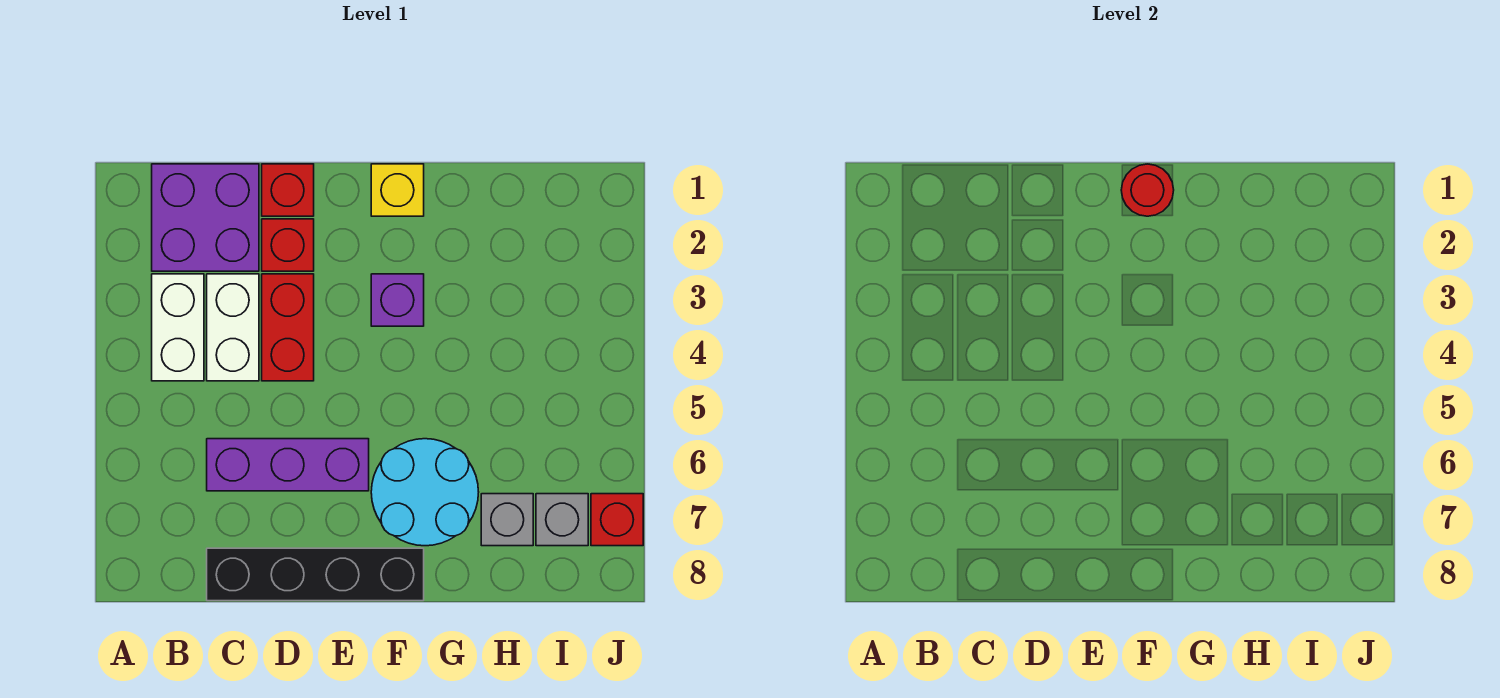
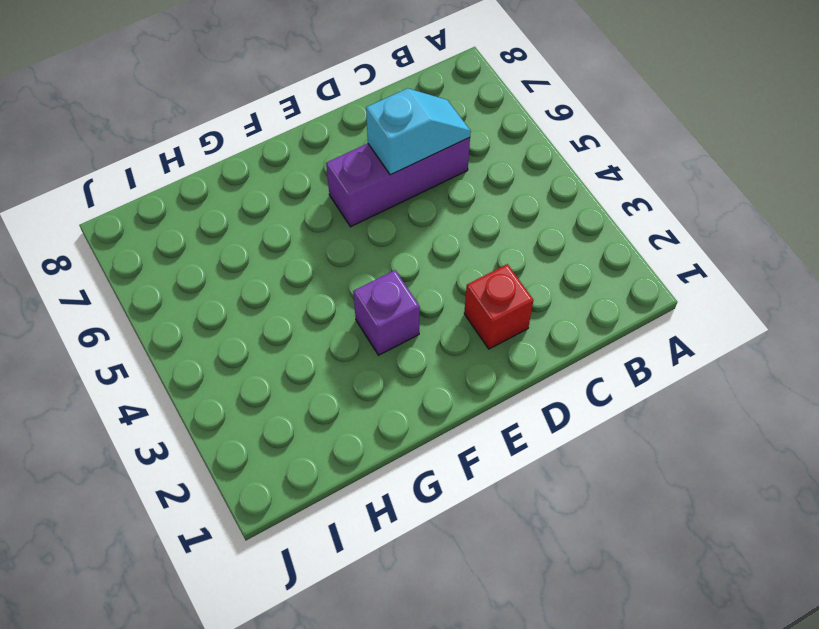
cyan 1x2 slope [366,88,471,175] -> none
none -> purple 2x2 brick [152,164,259,271]
none -> white 1x2 brick [152,274,204,381]
none -> white 1x2 brick [207,274,259,381]

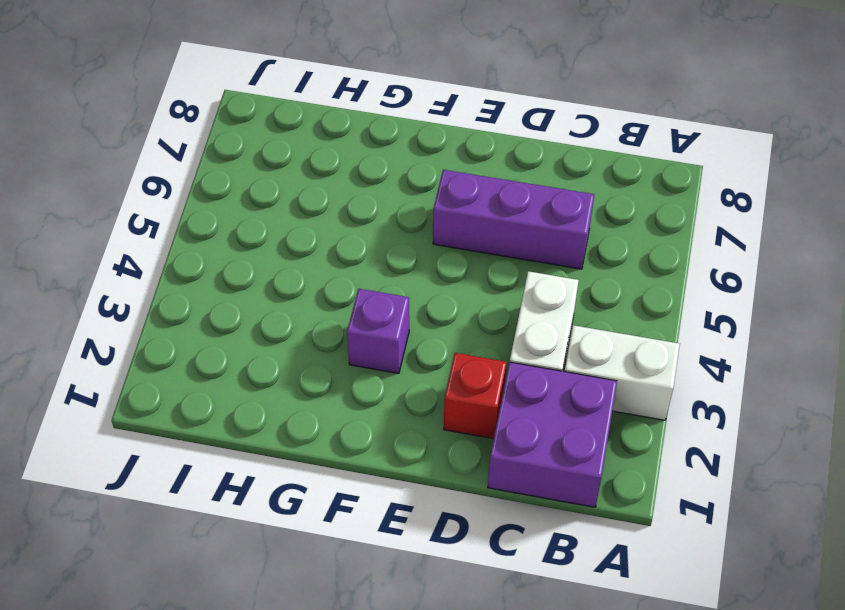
white 1x2 brick [565,325,680,420] -> white 1x2 brick turned to [152,274,204,381]
none -> black 1x4 brick [207,548,424,601]
none -> red 1x1 brick [262,164,314,216]
none -> red 1x2 brick [262,274,314,381]

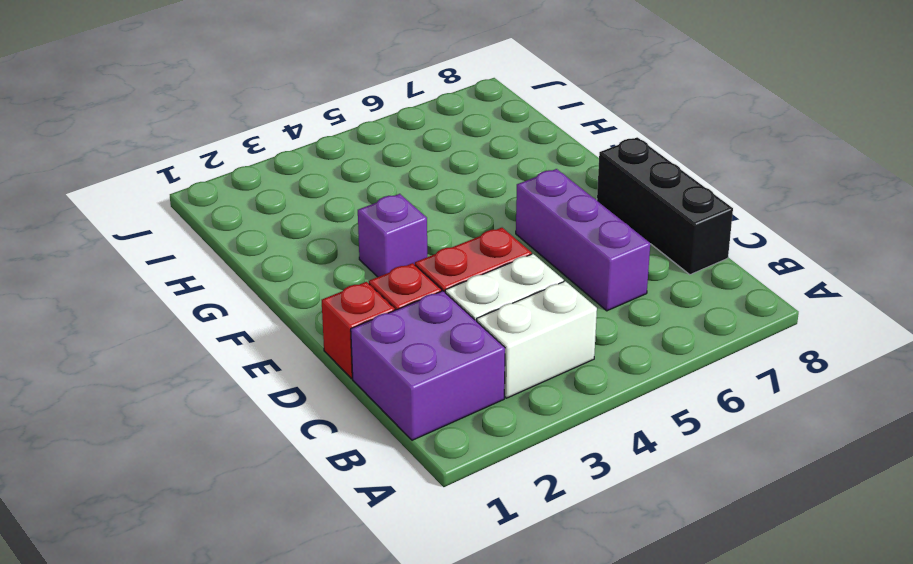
black 1x3 brick [597,137,733,275] -> black 1x4 brick [207,548,424,601]
none -> yellow 1x1 brick [371,164,424,216]
none -> cyan 2x2 round brick [371,439,479,546]
none -> grey 1x1 brick [481,494,533,546]

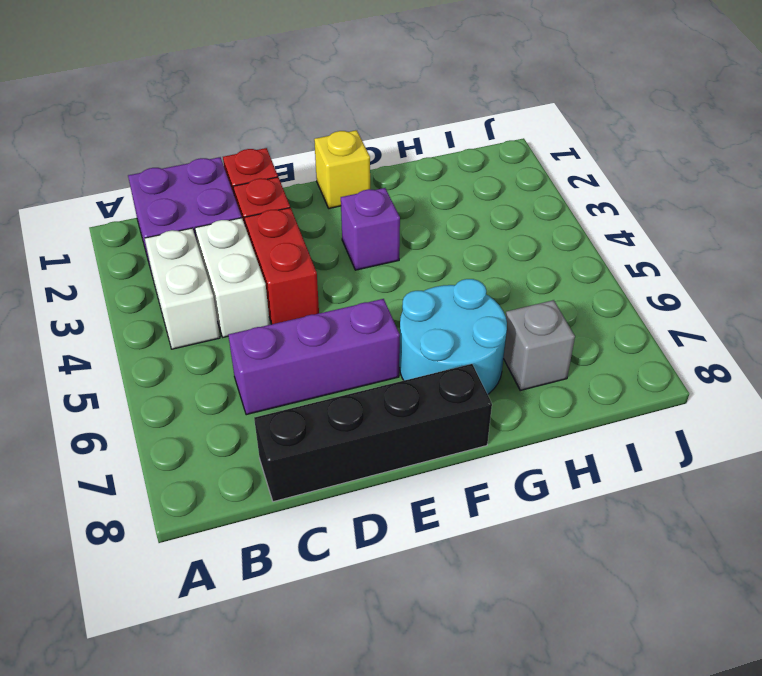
none -> grey 1x1 brick [536,494,588,546]
none -> red 1x1 brick [591,494,643,546]
none -> red 1x1 round brick [1121,164,1174,216]

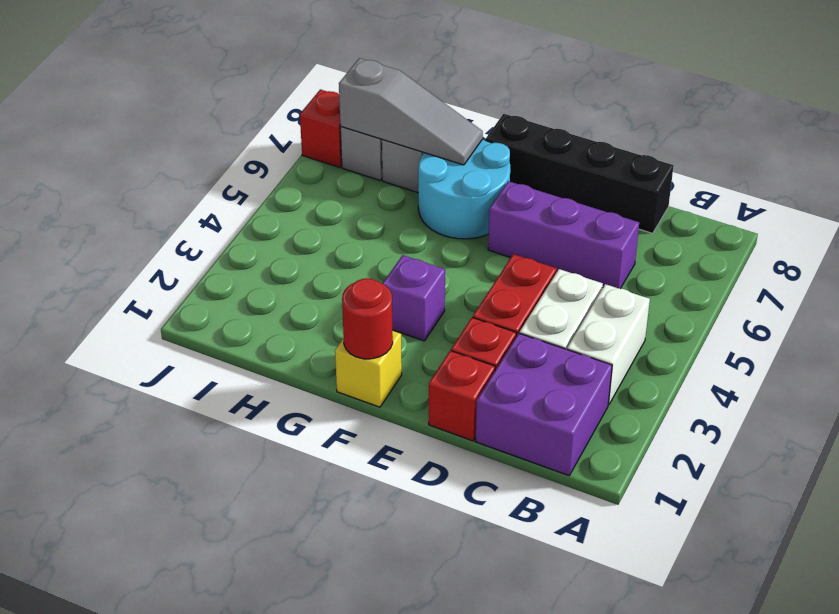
grey 1x3 slope [339,58,483,165] -> none

